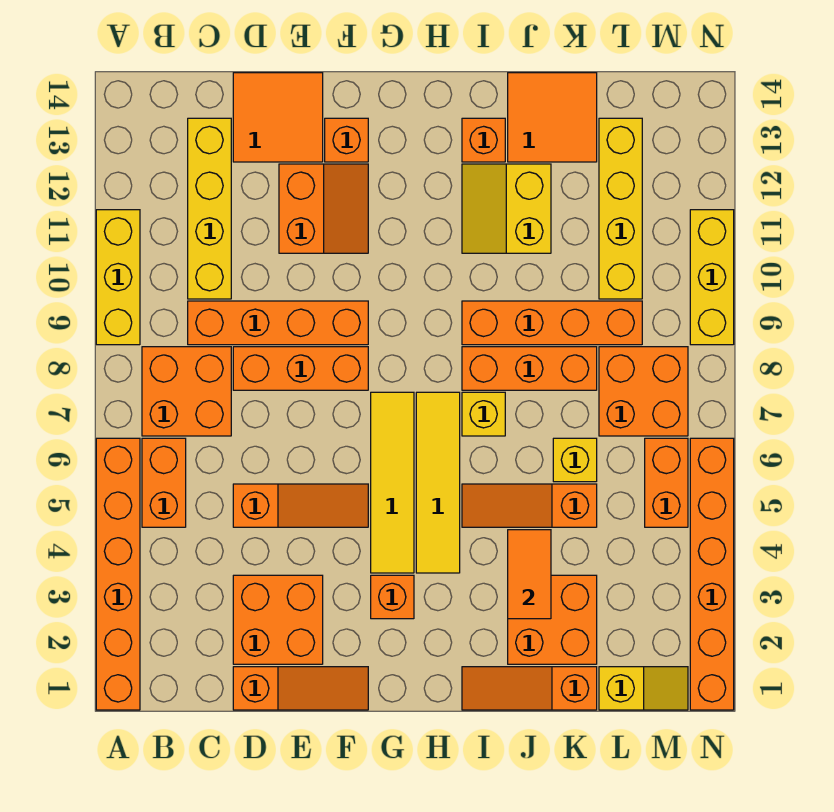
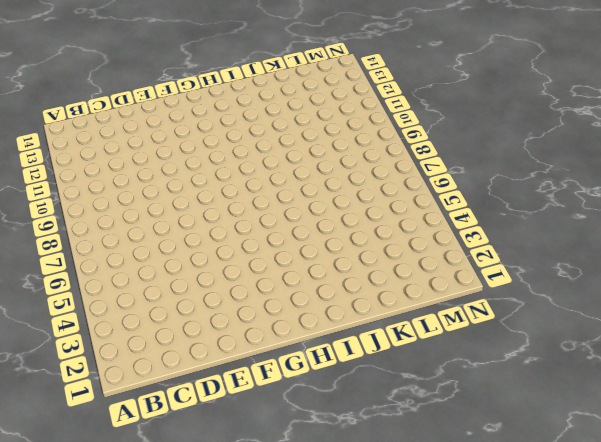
none -> orange 1x6 brick [96,438,140,710]
none -> yellow 1x3 brick [96,210,140,345]
none -> orange 1x2 brick [142,438,186,527]
none -> orange 2x2 brick [142,347,231,436]

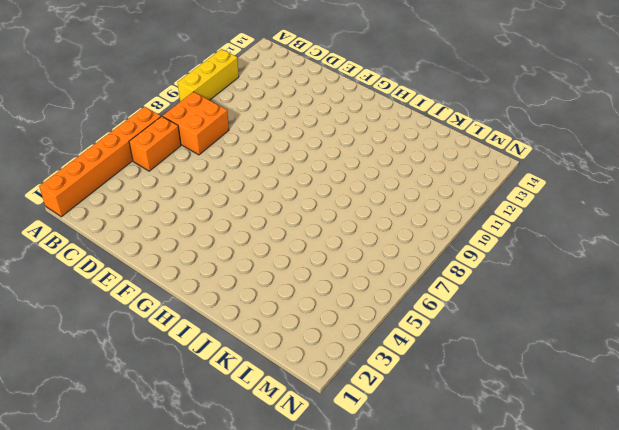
none -> orange 1x4 brick [188,301,368,345]
none -> yellow 1x4 brick [188,118,231,299]
none -> orange 1x3 slope [233,667,368,710]
none -> orange 2x2 brick [233,575,323,664]

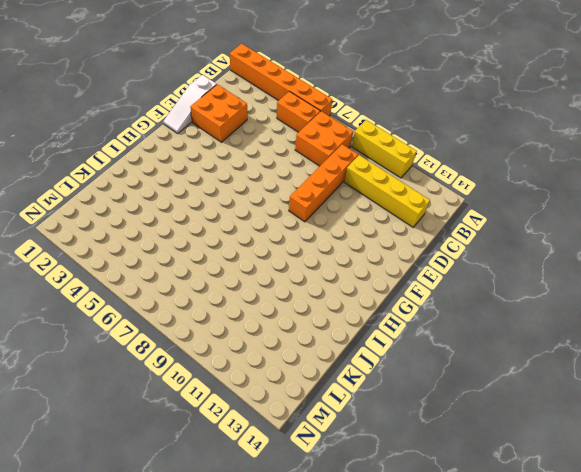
white 1x3 slope [163,75,217,133] -> orange 1x3 slope [233,667,368,710]
none -> orange 1x3 slope [233,484,368,527]
none -> orange 1x3 brick [233,347,368,390]
none -> orange 2x2 tile [233,73,323,162]
none -> orange 2x2 slope [279,164,368,253]

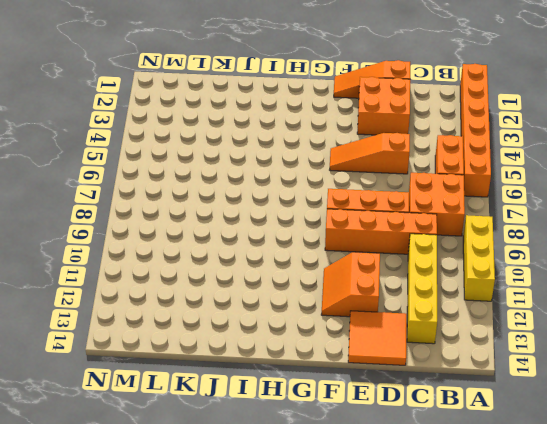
none -> orange 1x1 brick [325,118,368,162]
none -> orange 1x1 brick [371,575,414,619]
none -> yellow 1x4 tile [371,392,414,573]
none -> yellow 1x4 tile [416,392,460,573]

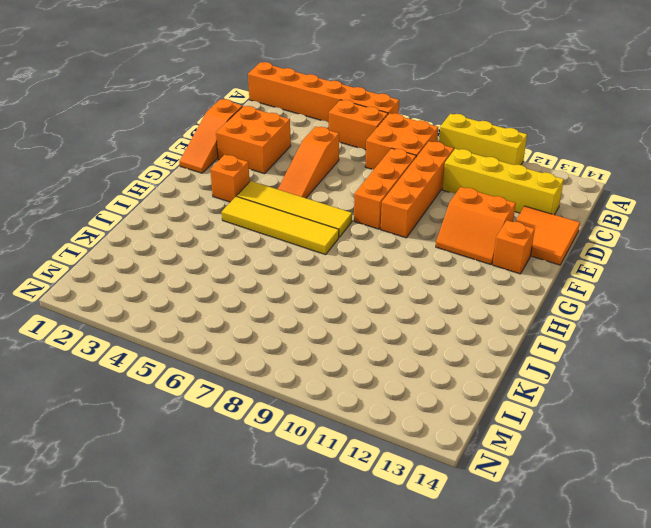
none -> orange 1x3 slope [462,667,597,710]
none -> orange 1x3 slope [462,484,597,527]
none -> yellow 1x1 brick [462,392,505,436]
none -> orange 1x3 brick [462,347,597,390]

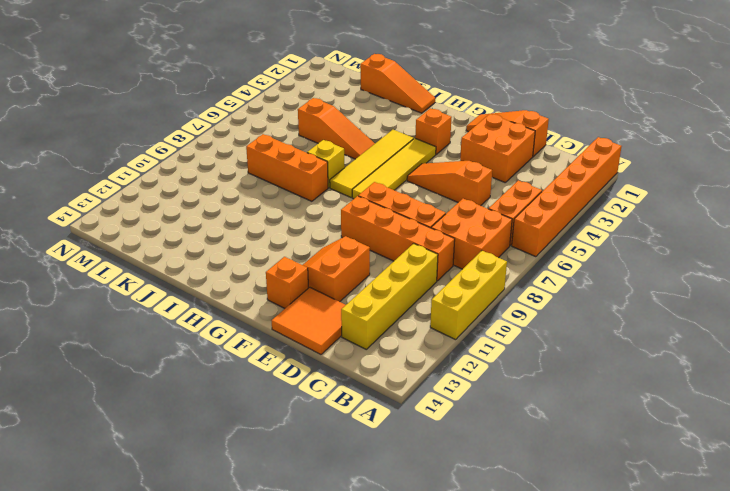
none -> orange 1x4 brick [462,301,642,345]
none -> yellow 2x2 slope [462,164,551,253]
none -> orange 1x1 brick [462,118,505,162]
none -> orange 2x2 brick [508,575,597,664]

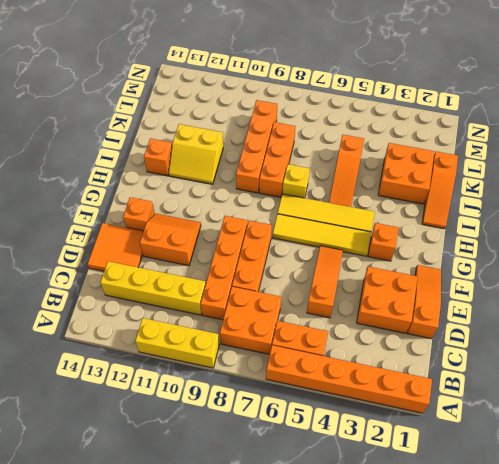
none -> orange 2x2 tile [508,73,597,162]
none -> yellow 1x1 brick [553,438,597,482]
none -> yellow 1x2 slope [599,667,688,710]
none -> orange 2x2 brick [599,347,688,436]

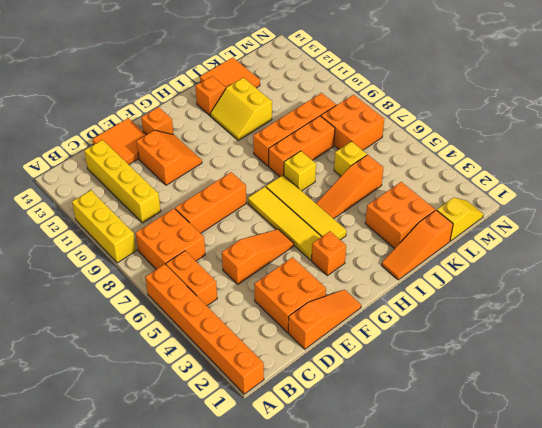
none -> orange 1x4 brick [188,301,368,345]
none -> yellow 1x4 brick [599,118,642,299]
none -> orange 1x2 brick [645,438,688,527]
none -> orange 1x6 brick [690,438,734,710]

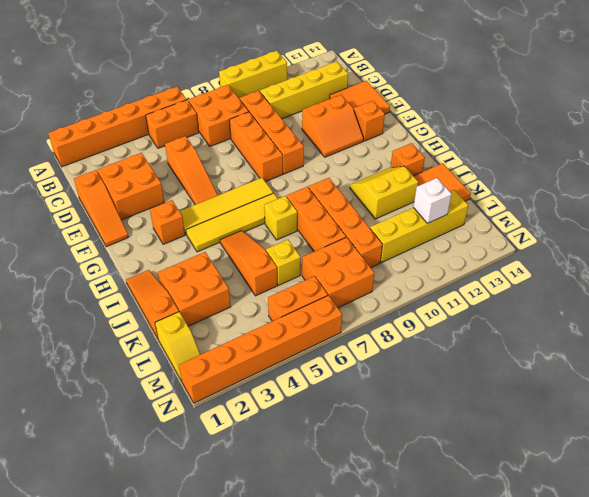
white 1x1 brick [413,178,452,223] -> none
none -> yellow 1x3 brick [690,210,734,345]
none -> orange 1x2 tile [508,530,551,619]

